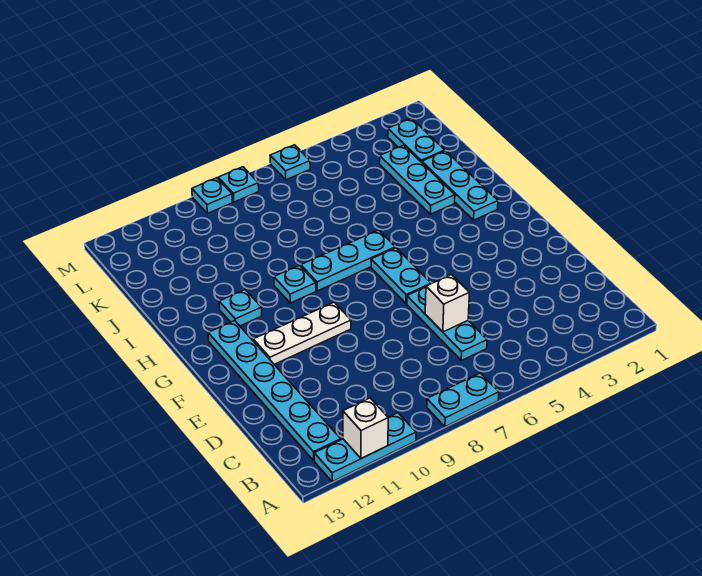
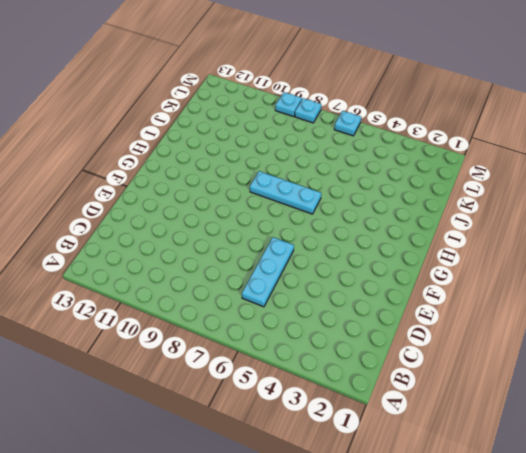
none -> cyan 1x2 plate [427,373,499,427]
none -> cyan 1x3 plate [314,413,416,482]
none -> cyan 1x6 plate [208,321,341,460]

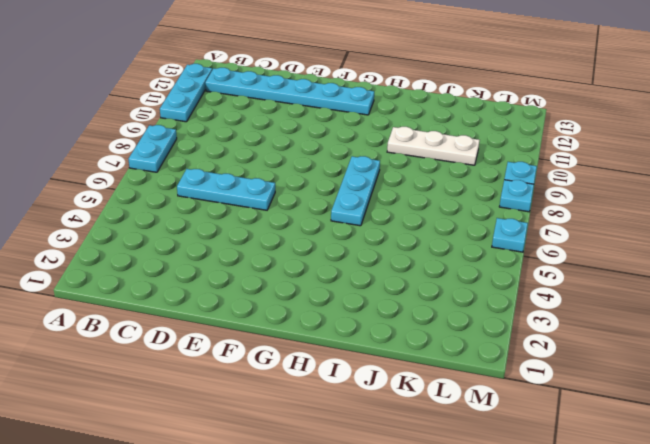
white 1x3 plate [387,127,480,165] -> white 1x3 plate turned to [253,302,351,364]
none -> cyan 1x2 plate [371,248,431,303]
none -> cyan 1x3 plate [422,151,498,220]
none -> cyan 1x1 plate [274,265,316,303]

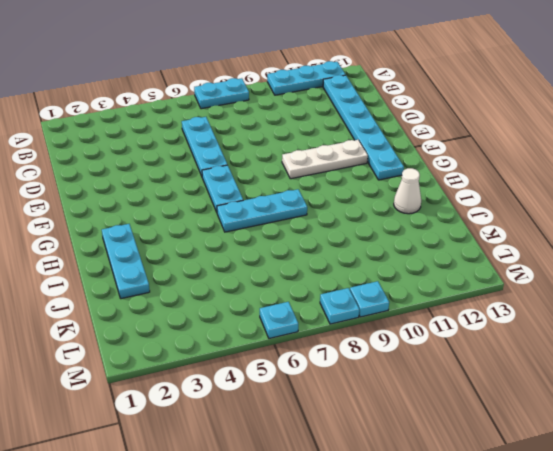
white 1x1 cone [394,168,421,214] -> none
none -> cyan 1x1 plate [274,265,316,303]
none -> cyan 1x1 plate [219,290,262,326]
none -> cyan 1x3 plate [380,145,455,214]

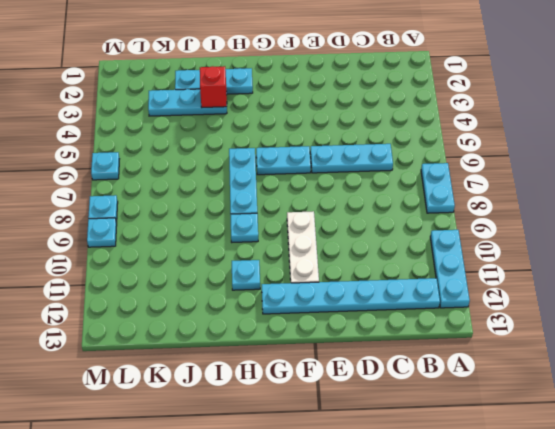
red 1x1 brick [200,66,227,108] -> none
none -> cyan 1x2 plate [388,118,445,162]
none -> white 1x1 brick [343,398,388,459]
none -> white 1x1 brick [425,275,469,332]

